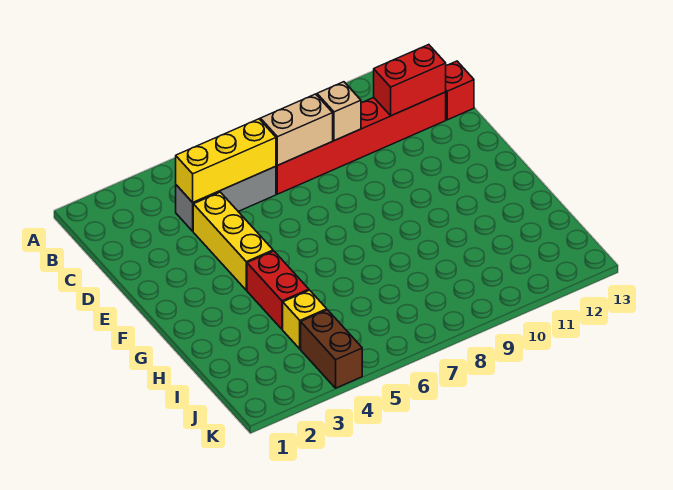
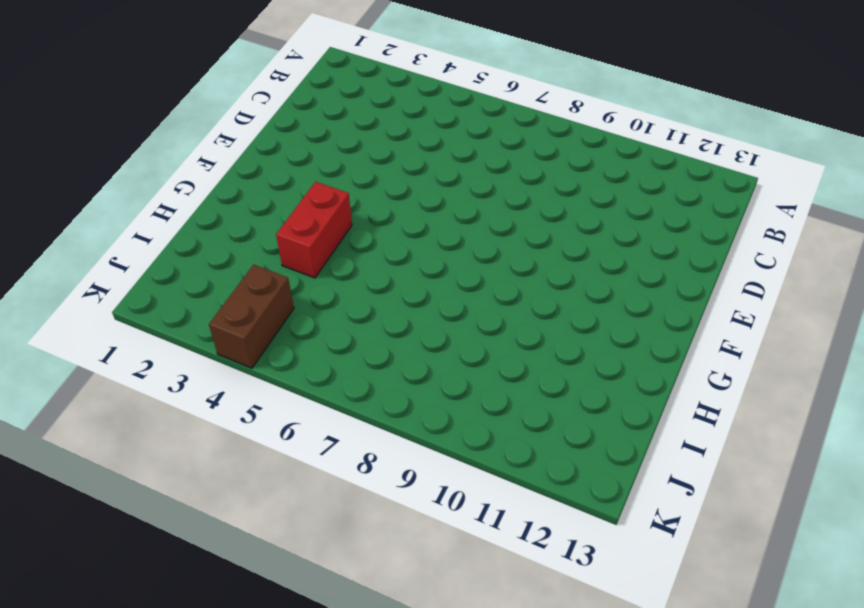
none -> grey 1x3 brick [176,166,276,231]
none -> red 1x6 brick [276,92,446,194]

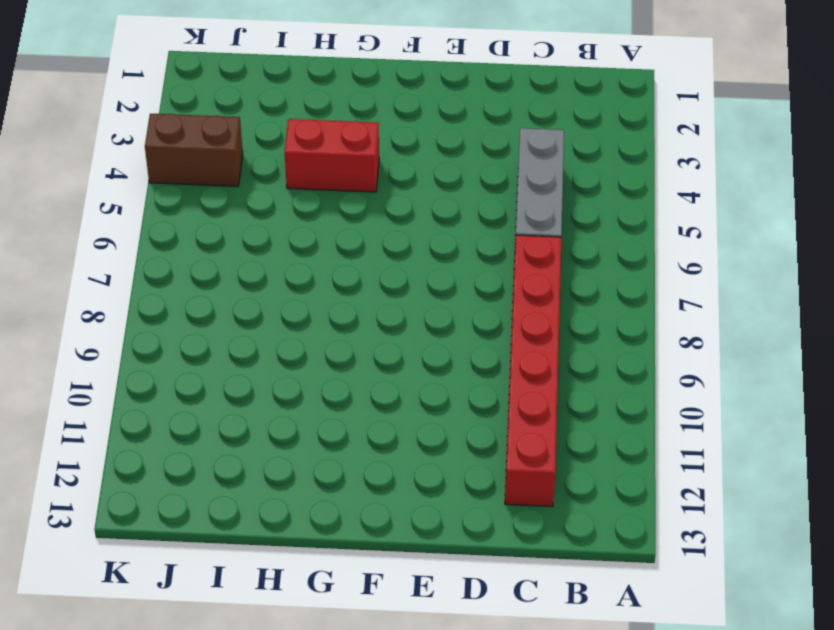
none -> red 1x1 brick [446,61,474,120]
none -> yellow 1x3 brick [193,192,273,290]

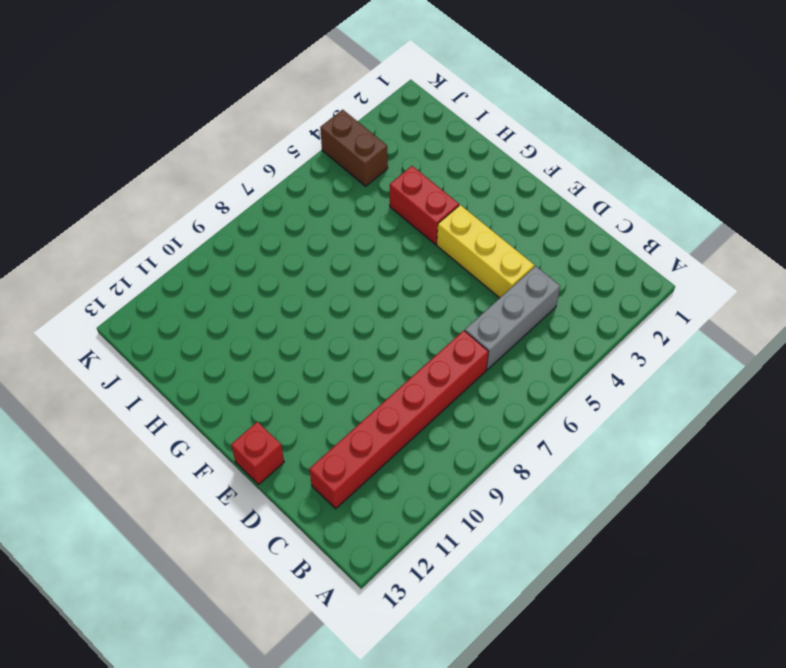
red 1x1 brick [231,422,284,484] -> red 1x1 brick moved to [446,61,474,120]
none -> yellow 1x1 brick [283,290,327,349]
none -> yellow 1x3 brick [176,119,276,202]

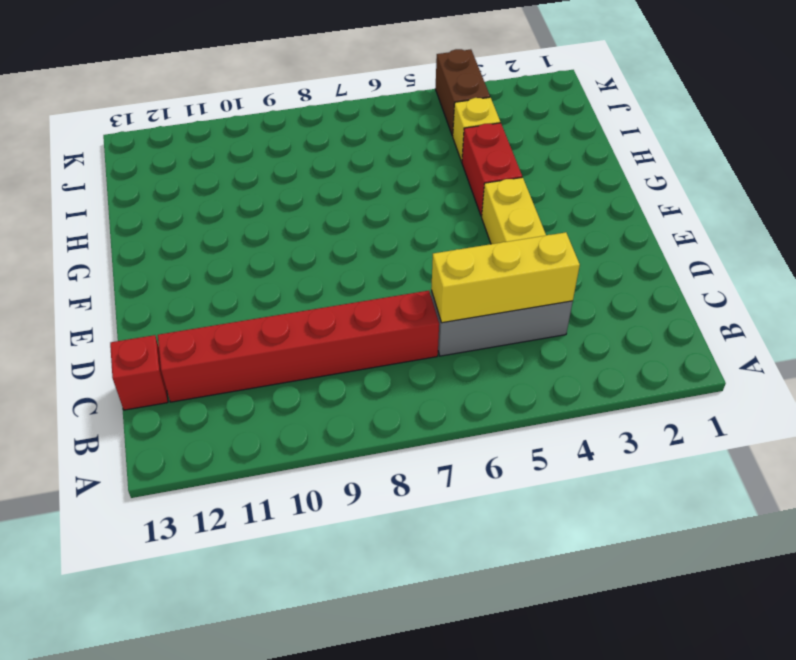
none -> tan 1x2 brick [260,94,333,165]
none -> tan 1x1 brick [317,82,361,141]

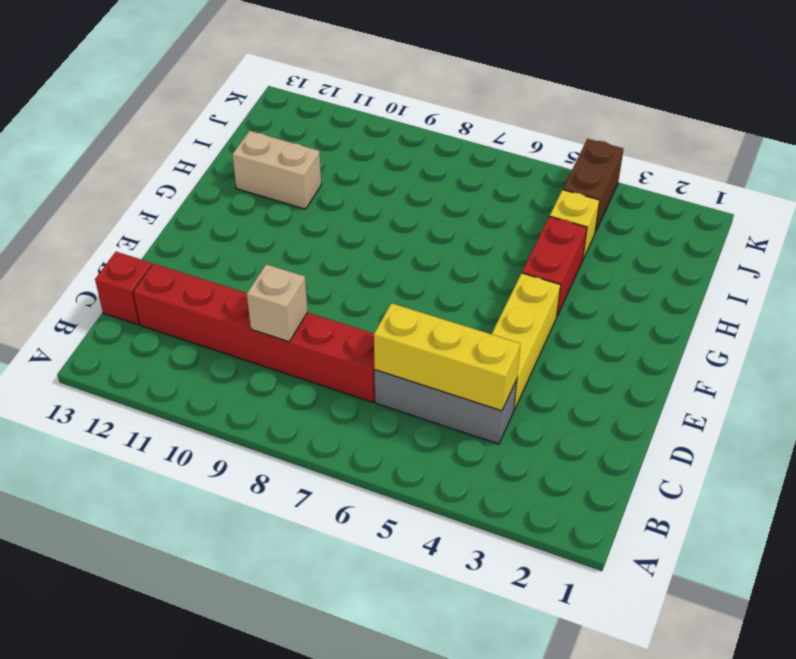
tan 1x2 brick [232,131,321,209] -> tan 1x2 brick moved to [260,94,333,165]
none -> red 1x2 brick [374,45,446,116]

